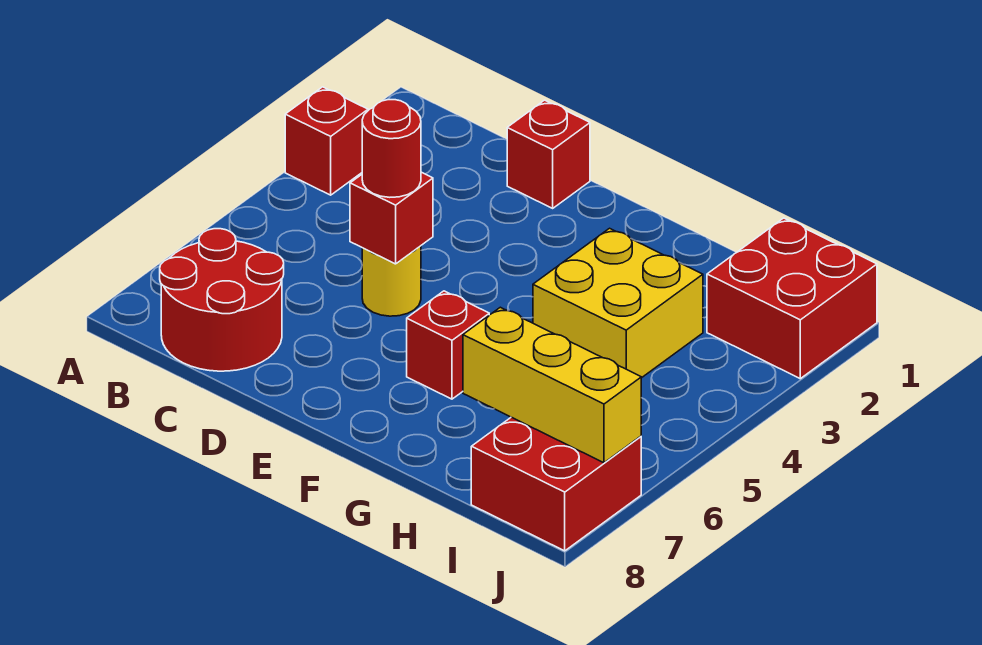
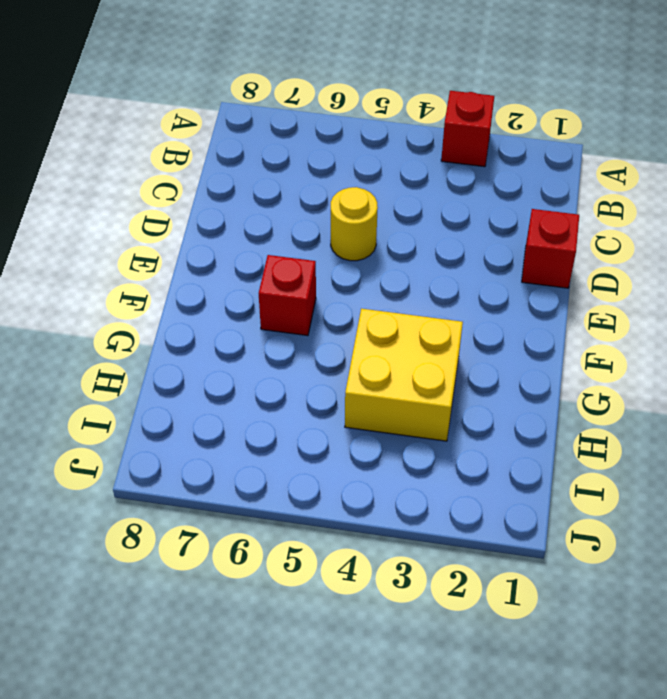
none -> red 2x2 round brick [160,229,284,371]
none -> red 2x2 brick [707,218,877,379]

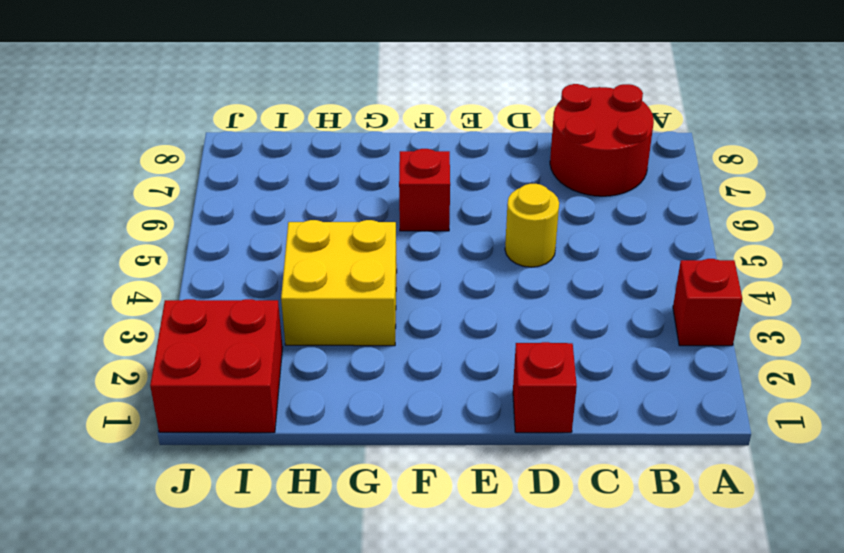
none -> red 2x2 brick [471,417,641,551]
none -> red 1x1 brick [350,172,433,264]

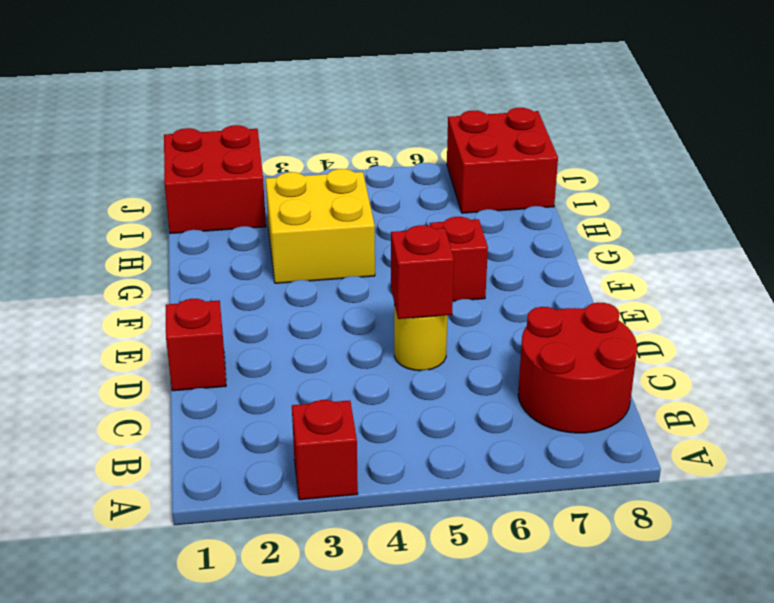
none -> yellow 1x3 brick [463,307,641,463]
none -> red 1x1 round brick [362,100,421,197]

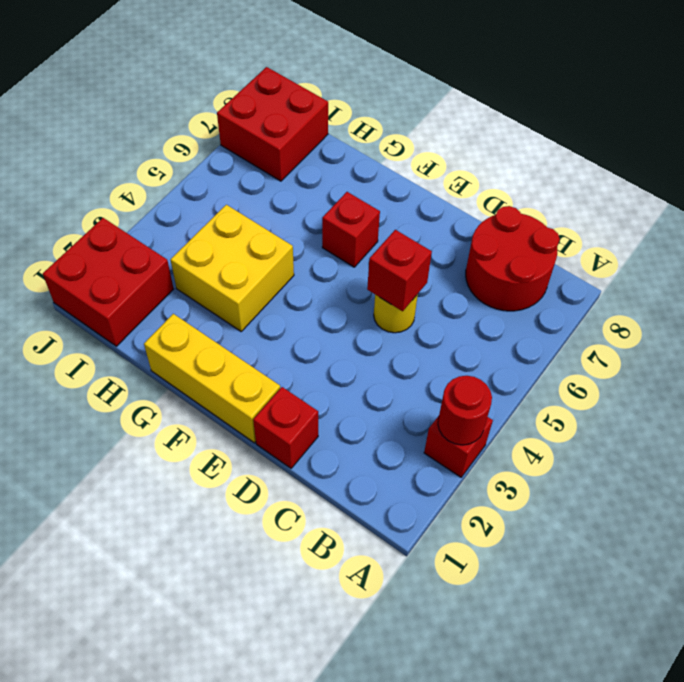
red 1x1 round brick [438,376,492,445] -> red 1x1 round brick moved to [362,100,421,197]
yellow 1x3 brick [144,314,280,443] -> yellow 1x3 brick moved to [463,307,641,463]

